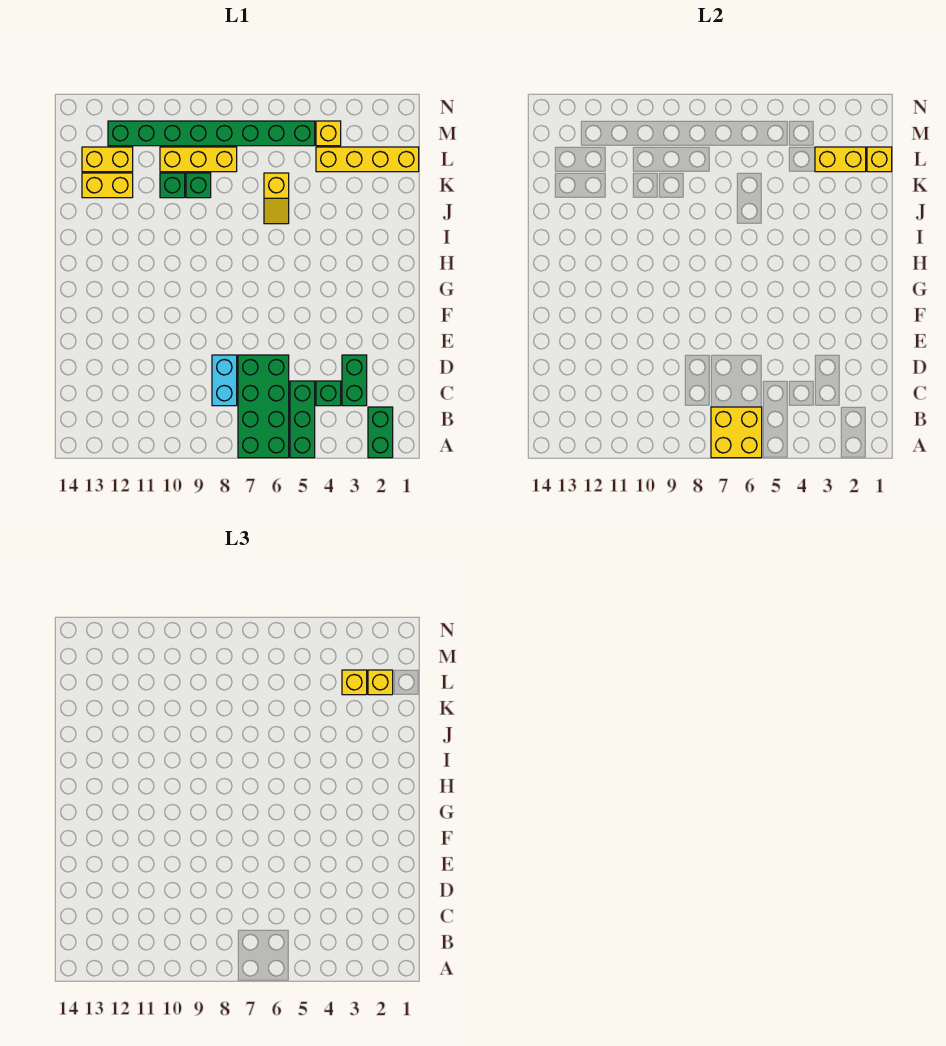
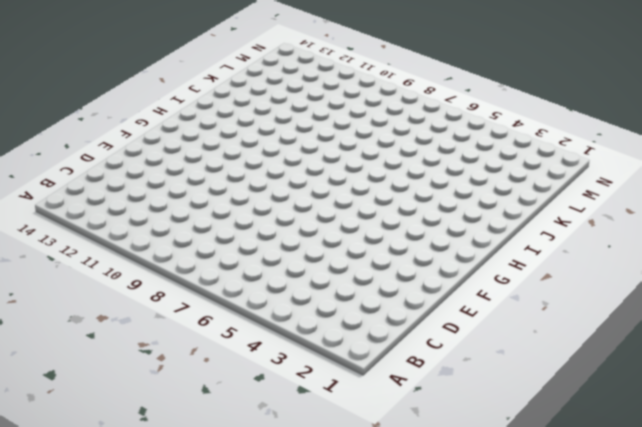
none -> green 1x2 brick [368,407,393,458]
none -> green 1x3 brick [290,381,315,458]
none -> green 2x4 brick [238,355,289,458]

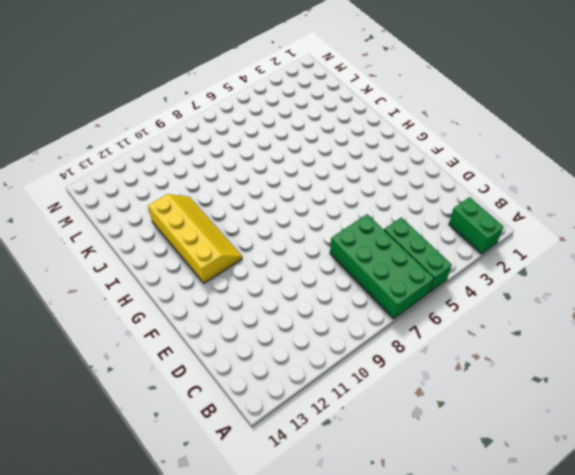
yellow 2x4 slope [148,194,242,283] -> none
none -> green 1x2 brick [342,355,367,406]
none -> green 1x1 brick [316,381,341,406]
none -> cyan 1x2 brick [212,355,237,406]

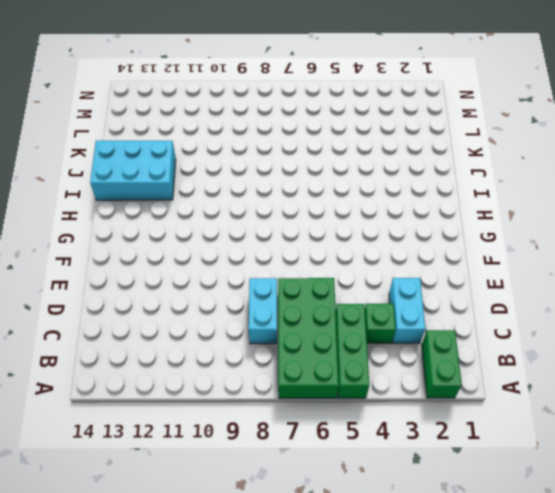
cyan 1x2 brick [389,278,425,343] -> green 1x2 brick [342,355,367,406]
cyan 2x3 brick [90,141,176,200] -> none
none -> yellow 1x2 slope [264,173,289,224]
none -> green 1x1 brick [186,173,211,198]
none -> green 1x1 brick [160,173,185,198]

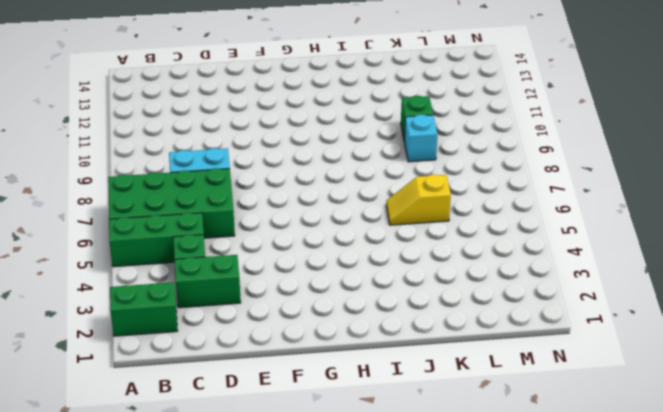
cyan 1x1 brick [405,115,437,162] -> green 1x1 brick [186,173,211,198]
none -> yellow 1x2 brick [82,173,133,198]
none -> yellow 1x4 brick [316,147,419,172]
none -> yellow 1x3 brick [160,147,237,172]

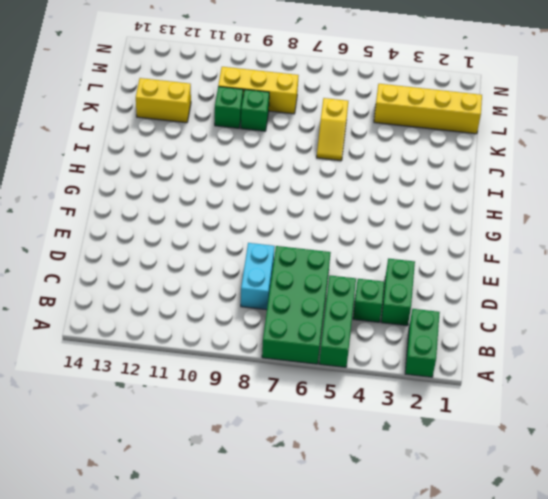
none -> yellow 1x2 brick [82,147,133,172]
none -> yellow 1x1 brick [316,121,341,146]
none -> green 1x8 brick [108,121,315,146]

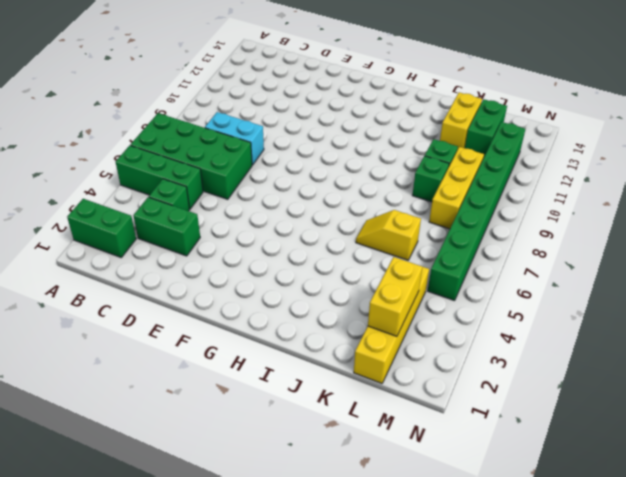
green 1x2 brick [465,99,507,157] -> yellow 1x2 brick [82,147,133,172]
none -> yellow 1x1 brick [316,121,341,146]
none -> yellow 2x2 brick [711,407,762,458]
none -> yellow 1x1 brick [867,147,892,172]

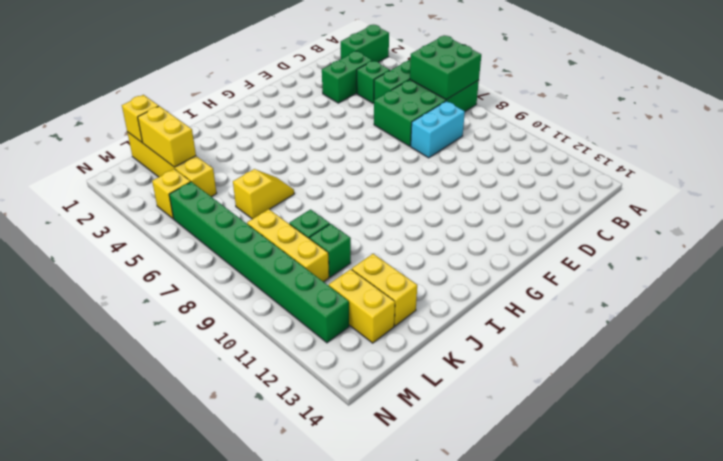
green 2x2 brick [410,36,481,100] -> yellow 2x2 brick [711,407,762,458]
none -> yellow 1x1 brick [368,670,393,695]
none -> yellow 1x1 brick [342,670,367,695]

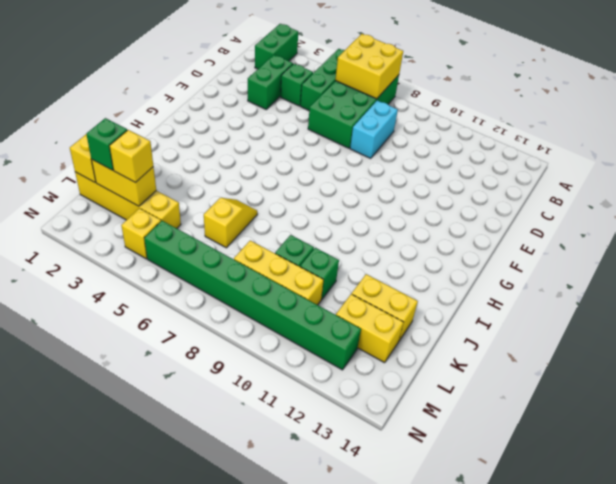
green 1x1 brick [86,118,127,170] -> yellow 1x1 brick [368,670,393,695]

